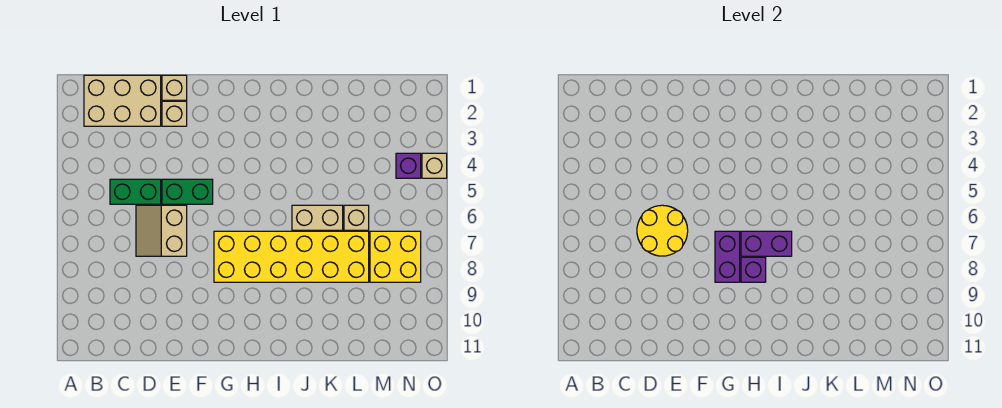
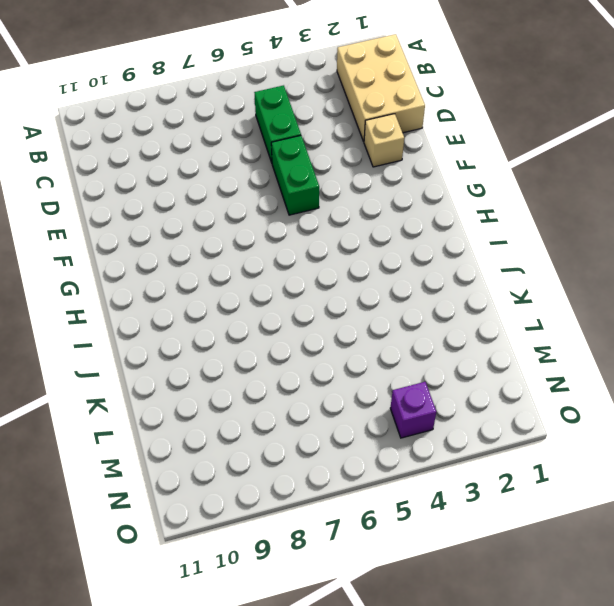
none -> tan 2x2 slope [136,205,187,256]
none -> tan 1x1 brick [162,75,187,100]
none -> yellow 2x6 brick [214,231,369,282]

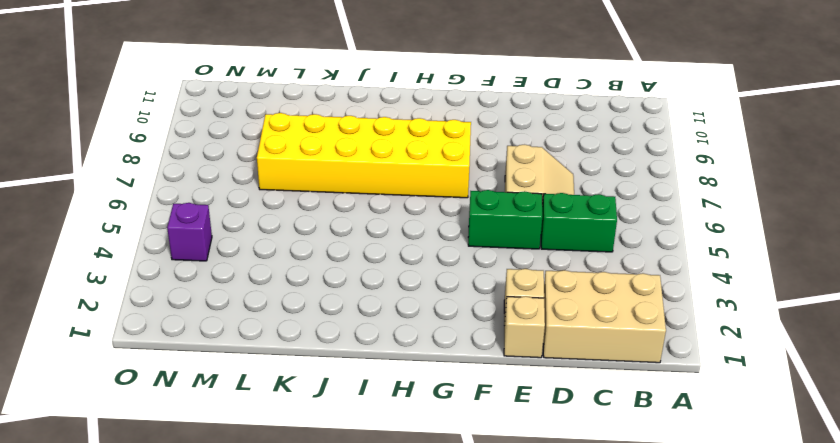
none -> tan 1x2 brick [292,205,343,230]
none -> tan 1x1 brick [344,205,369,230]
none -> yellow 2x2 brick [370,231,421,282]

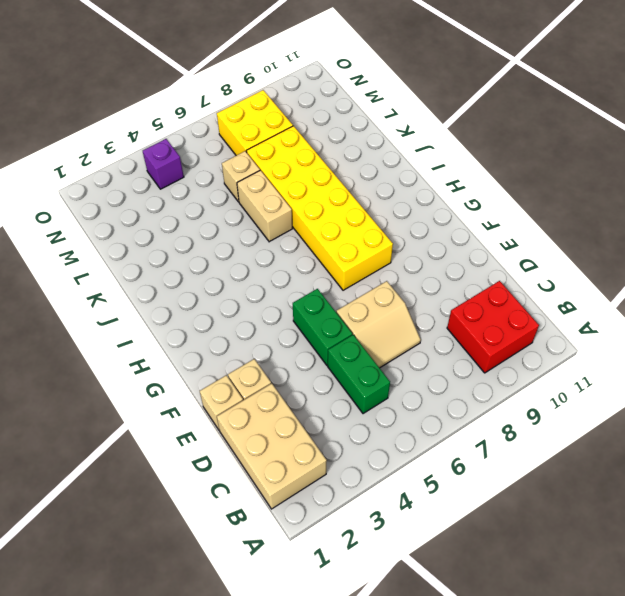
red 2x2 brick [447,281,539,373] -> none
none -> tan 1x1 brick [422,153,447,178]
none -> yellow 2x2 round brick [637,205,688,256]
none -> purple 1x2 brick [715,231,740,282]

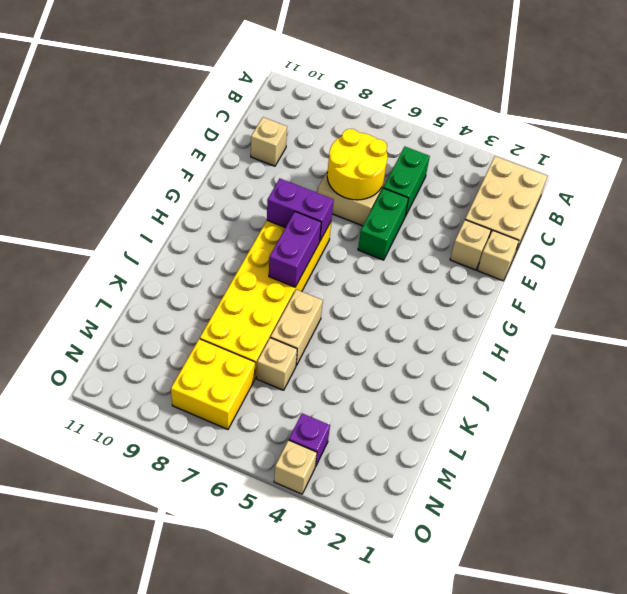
tan 1x1 brick [251,117,287,166] -> none
none -> purple 1x1 brick [741,257,766,282]

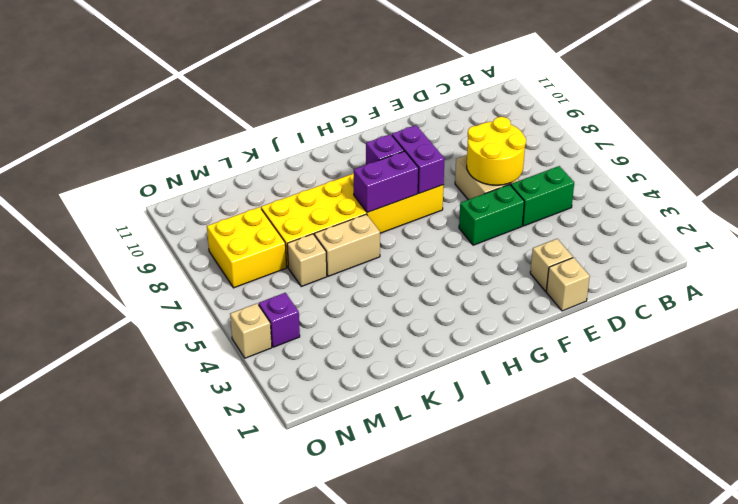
none -> tan 2x3 brick [84,75,161,126]

